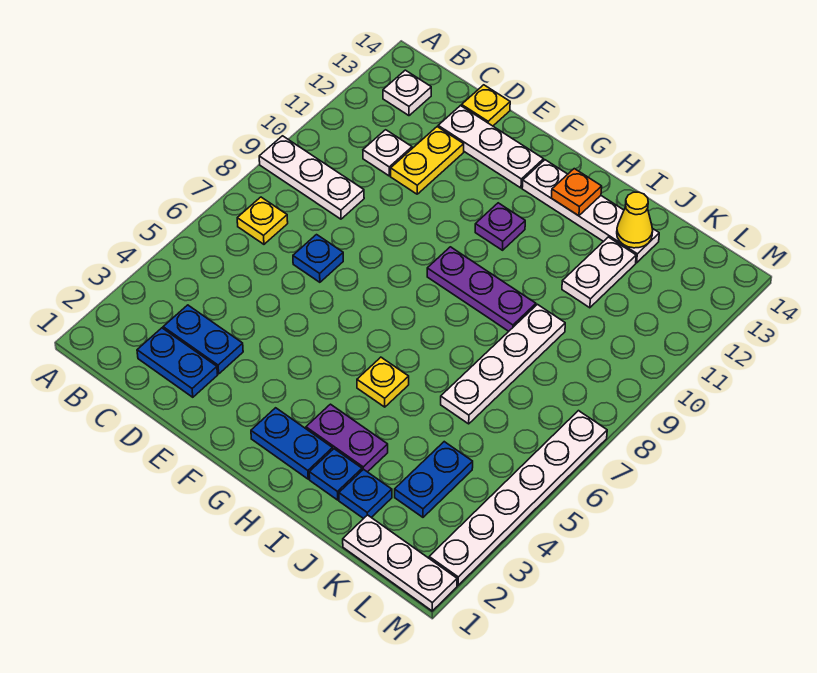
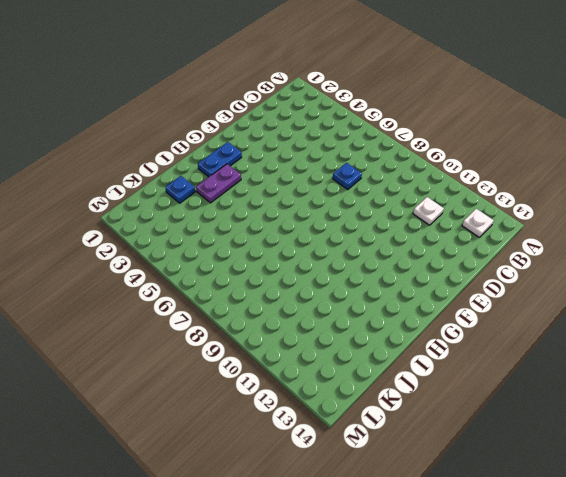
none -> white 1x3 plate [259,136,364,219]
none -> yellow 1x1 plate [237,197,288,244]
none -> blue 1x2 plate [137,328,218,397]

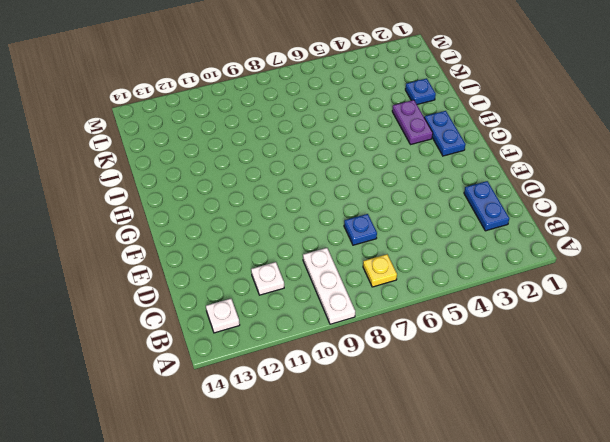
none -> blue 1x2 plate [163,305,243,374]
none -> yellow 1x2 plate [391,127,464,194]
none -> white 1x3 plate [438,106,544,188]

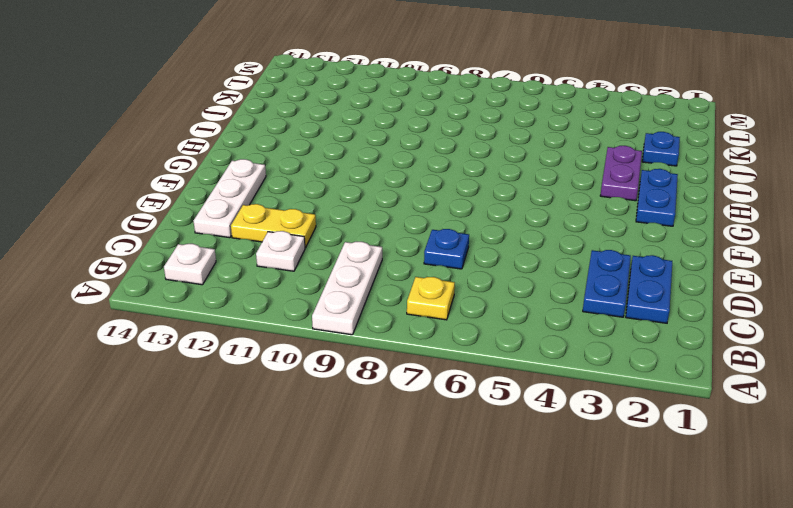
none -> yellow 1x1 plate [462,85,510,126]
none -> purple 1x3 plate [427,247,536,331]
none -> purple 1x1 plate [475,203,525,250]

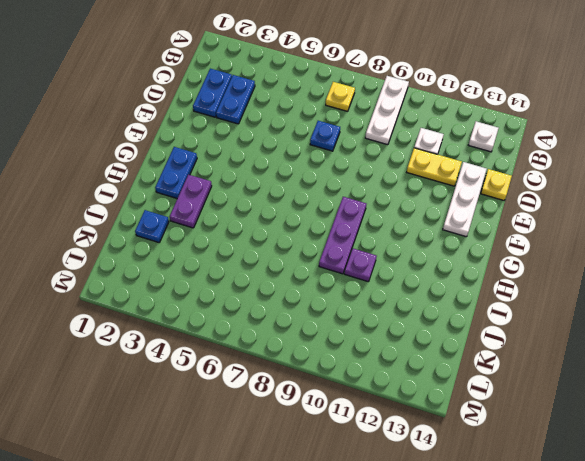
purple 1x1 plate [344,249,377,282] -> purple 1x1 plate moved to [475,203,525,250]
none -> white 1x4 plate [522,160,659,263]
none -> yellow 1x1 plate [357,357,409,407]
none -> blue 1x1 plate [309,449,362,500]

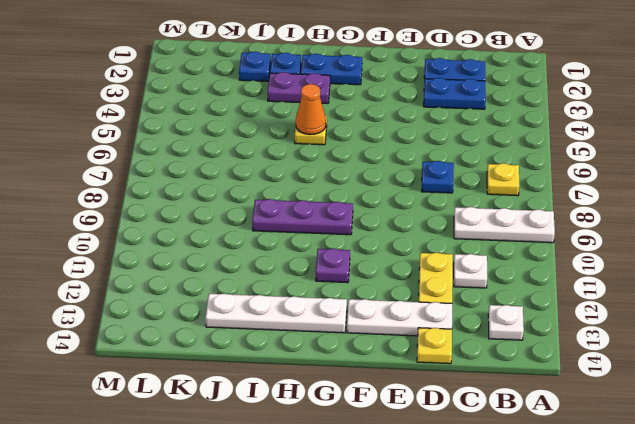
orange 1x1 cone [296,84,326,135] -> none
none -> white 1x4 plate [441,304,565,424]
none -> white 1x2 plate [562,237,636,308]
none -> white 1x3 plate [343,515,457,611]

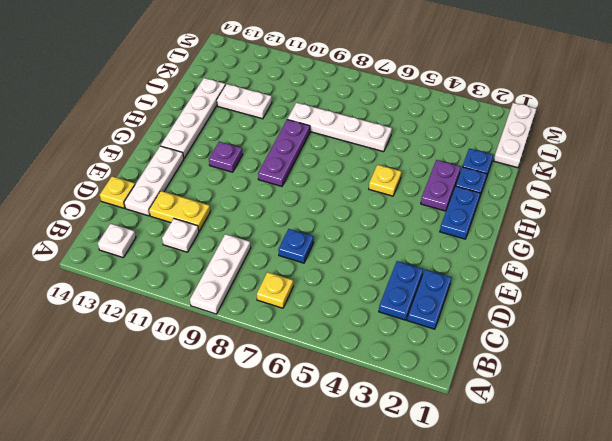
none -> blue 1x2 plate [395,442,473,517]
none -> white 1x6 plate [429,411,607,585]
none -> orange 1x1 plate [551,169,602,216]

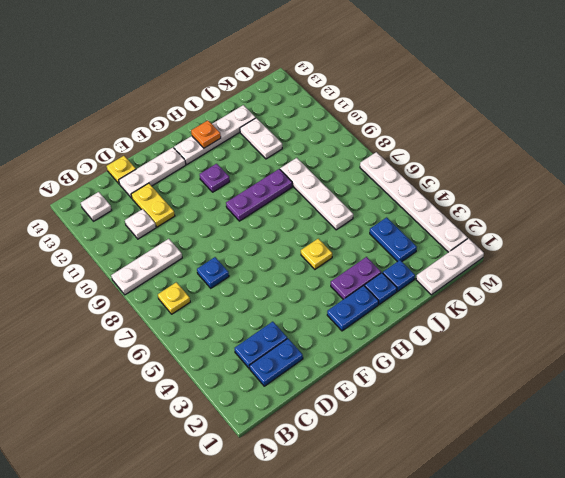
none -> yellow 1x1 cone [617,192,653,248]

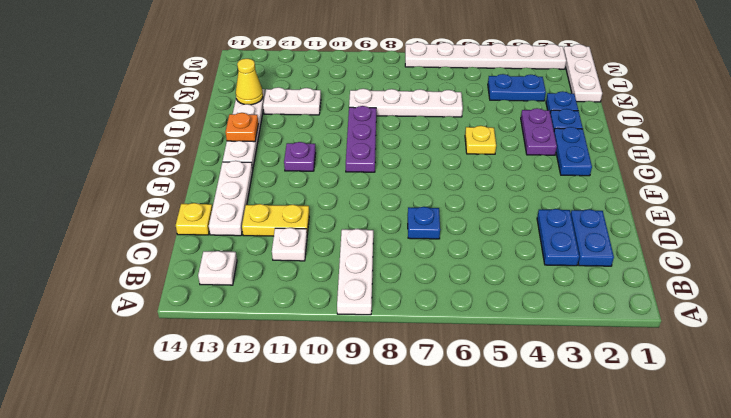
none -> yellow 1x1 plate [237,197,288,244]

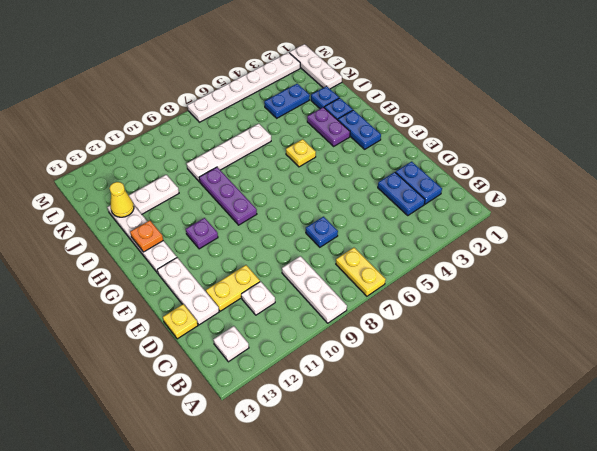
yellow 1x2 plate [336,248,386,296] -> yellow 1x1 plate [237,197,288,244]

